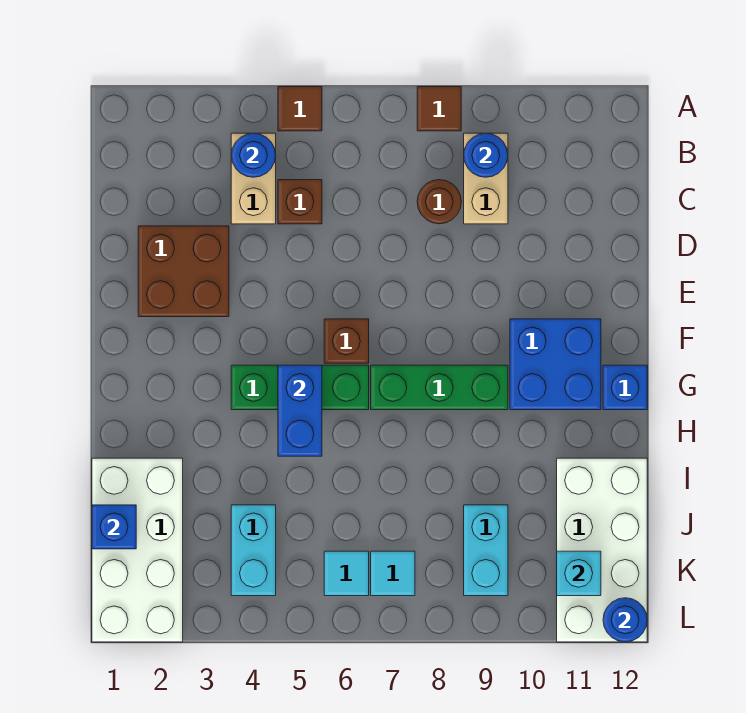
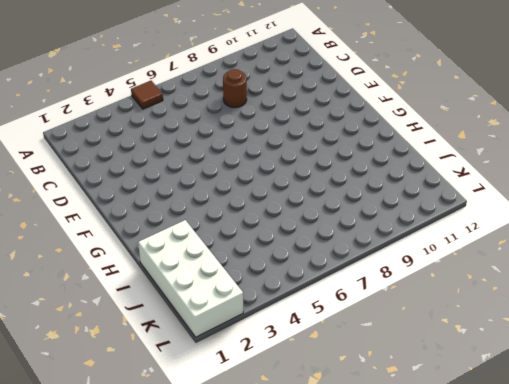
none -> brown 1x1 tile [417,87,461,131]
none -> tan 1x2 brick [231,133,276,224]
none -> tan 1x2 brick [464,133,508,224]

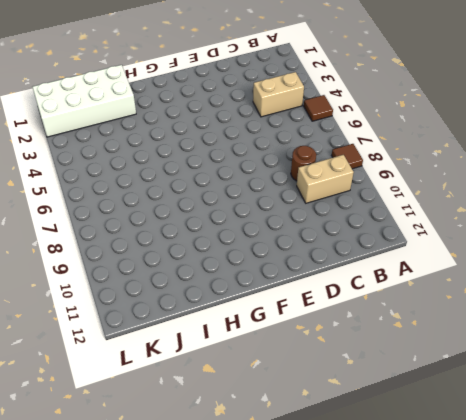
none -> brown 1x1 brick [278,180,322,224]
none -> brown 2x2 brick [138,226,229,317]
none -> brown 1x1 brick [324,319,369,363]

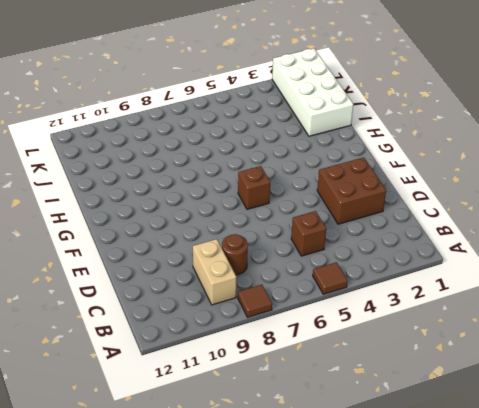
none -> tan 1x2 brick [231,133,276,224]
none -> blue 2x2 brick [510,319,601,410]
none -> green 1x3 brick [231,365,369,410]

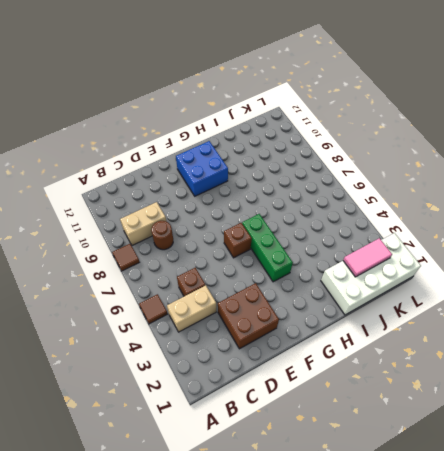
pink 1x2 tile [343,238,392,277] -> none
none -> green 1x3 brick [371,365,508,410]
none -> blue 1x1 brick [603,365,647,410]
none -> white 2x4 brick [557,458,647,642]

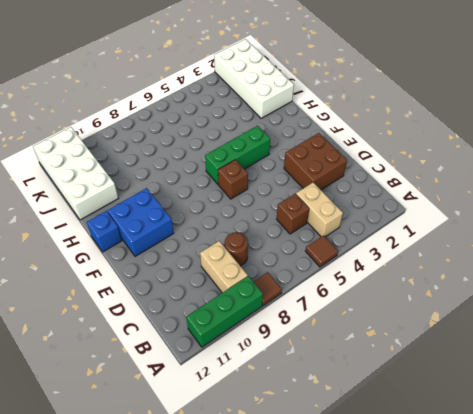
green 1x3 brick [186,276,263,347] -> green 1x3 brick moved to [371,365,508,410]
none -> cyan 1x2 brick [231,505,276,596]
none -> cyan 1x2 brick [464,505,508,596]
none -> cyan 1x1 tile [324,551,369,596]

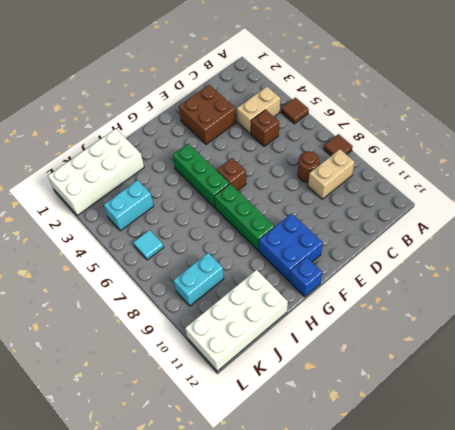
none -> cyan 1x1 tile [371,551,415,596]
none -> blue 1x1 round brick [231,133,276,177]
none -> blue 1x1 round brick [464,133,508,177]

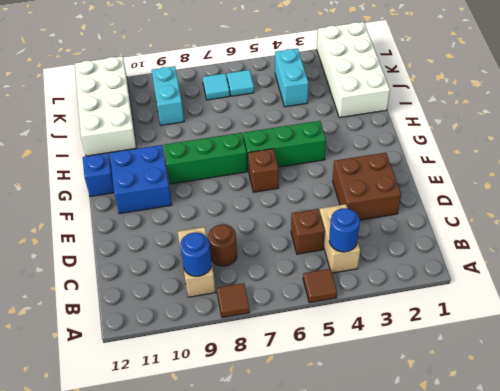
none -> blue 1x2 brick [278,365,322,456]
none -> blue 1x1 brick [92,505,136,549]
none -> cyan 1x1 brick [557,551,601,596]

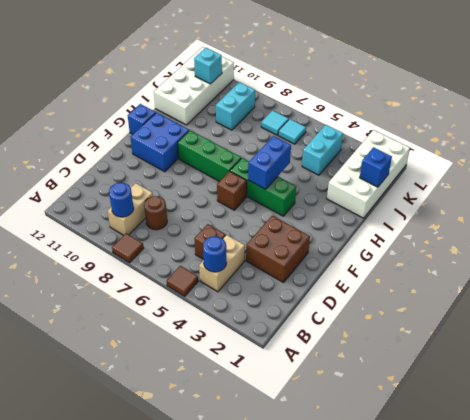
none -> blue 1x1 round brick [603,598,647,642]

